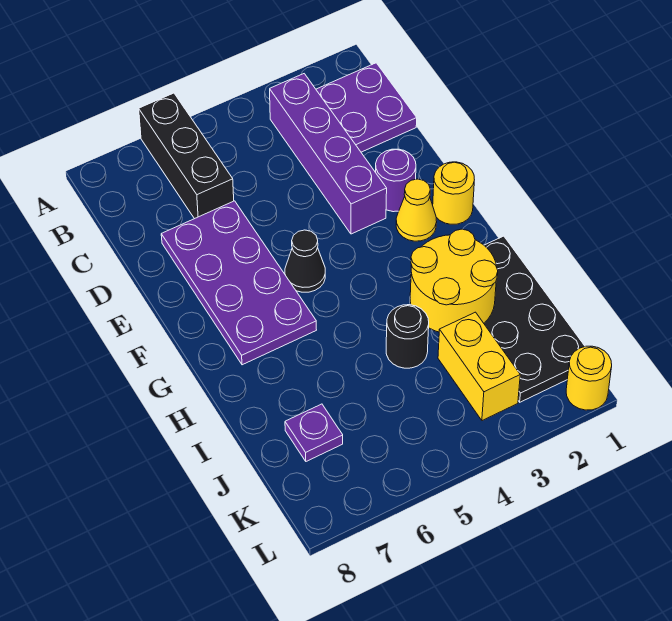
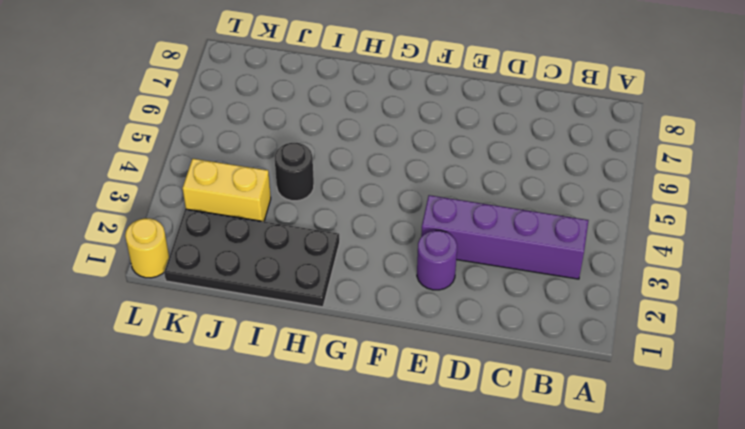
none -> black 1x3 brick [139,93,234,219]
none -> purple 2x2 plate [316,63,417,152]
none -> purple 2x4 plate [161,201,316,365]

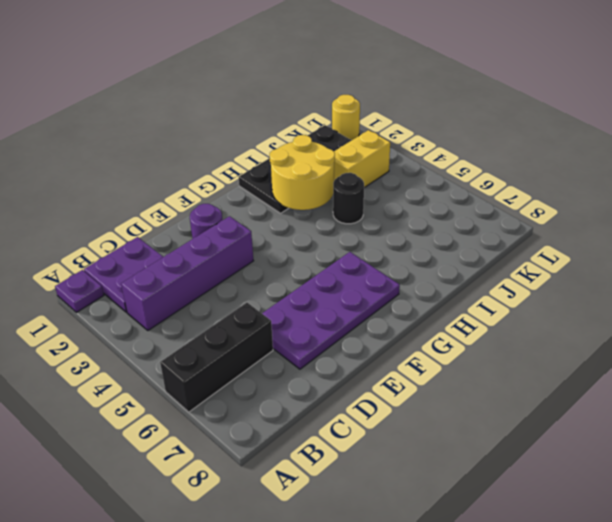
purple 1x1 plate [55,270,104,312] -> purple 1x1 plate moved to [285,404,343,461]
none -> yellow 1x1 round brick [433,162,474,224]
none -> yellow 1x1 cone [396,179,437,241]
none -> black 1x1 cone [285,230,325,292]

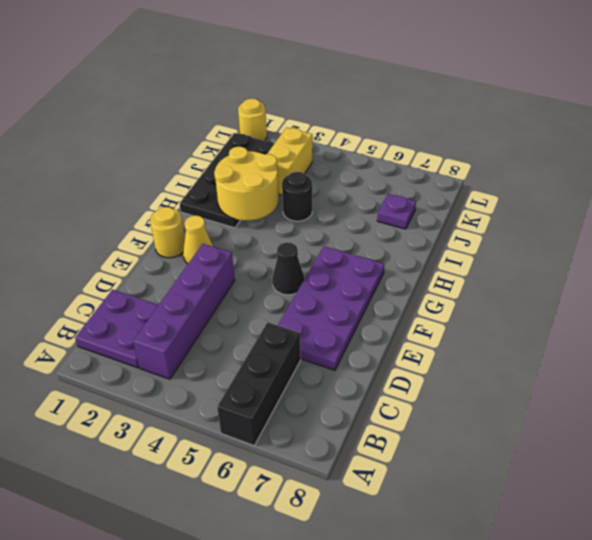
none -> purple 1x1 round brick [376,149,416,212]

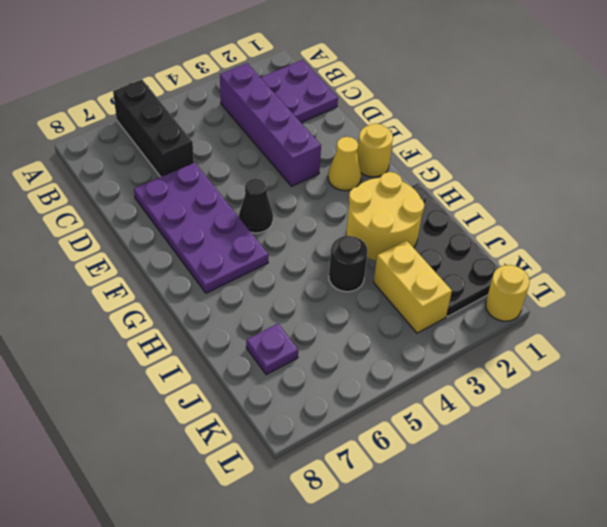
none -> purple 1x1 round brick [376,149,416,212]

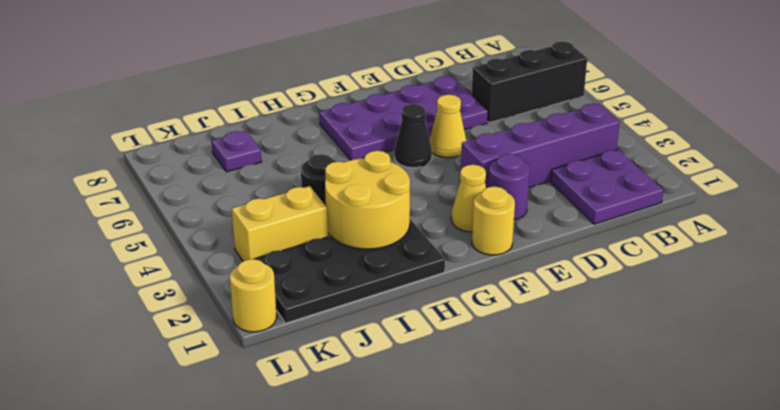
yellow 1x1 cone [430,95,466,158] -> none

